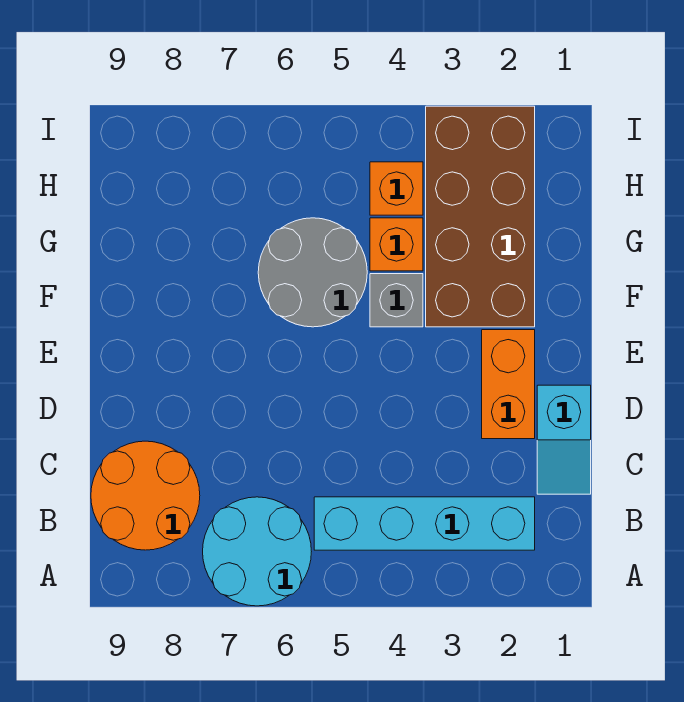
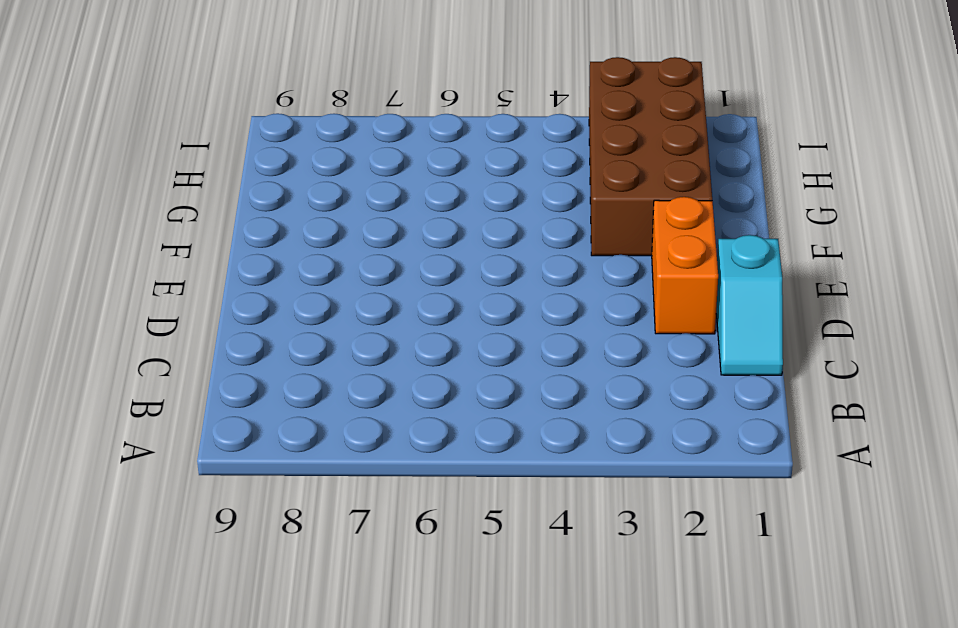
none -> cyan 2x2 round brick [203,497,311,606]
none -> cyan 1x4 brick [314,497,535,550]

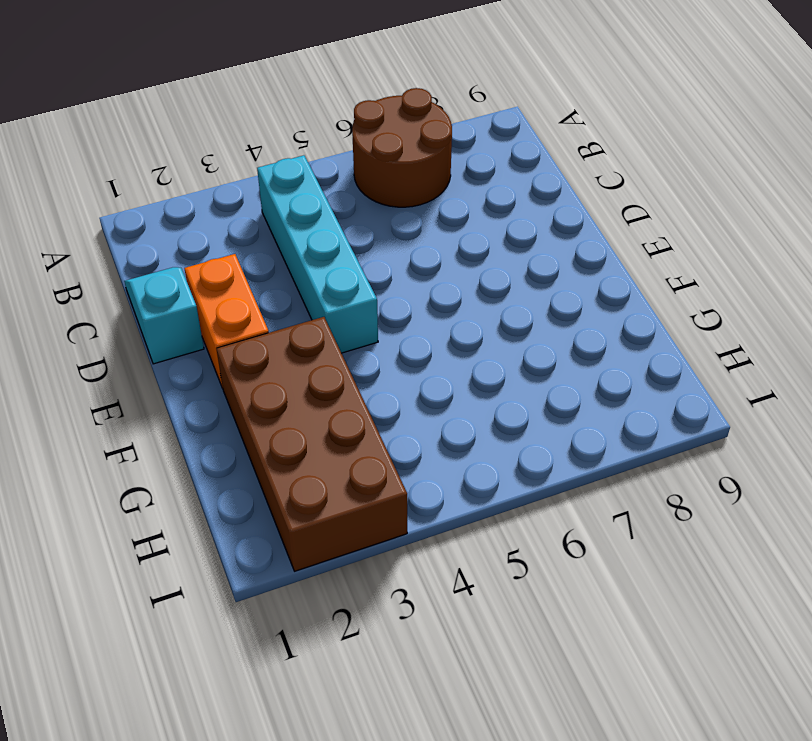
brown 2x2 round brick [352,88,452,207] -> cyan 2x2 round brick [203,497,311,606]
cyan 1x4 brick [257,155,378,353] -> cyan 1x4 brick turned to [314,497,535,550]
none -> orange 2x2 round brick [91,441,200,550]
none -> grey 1x1 brick [370,274,423,327]

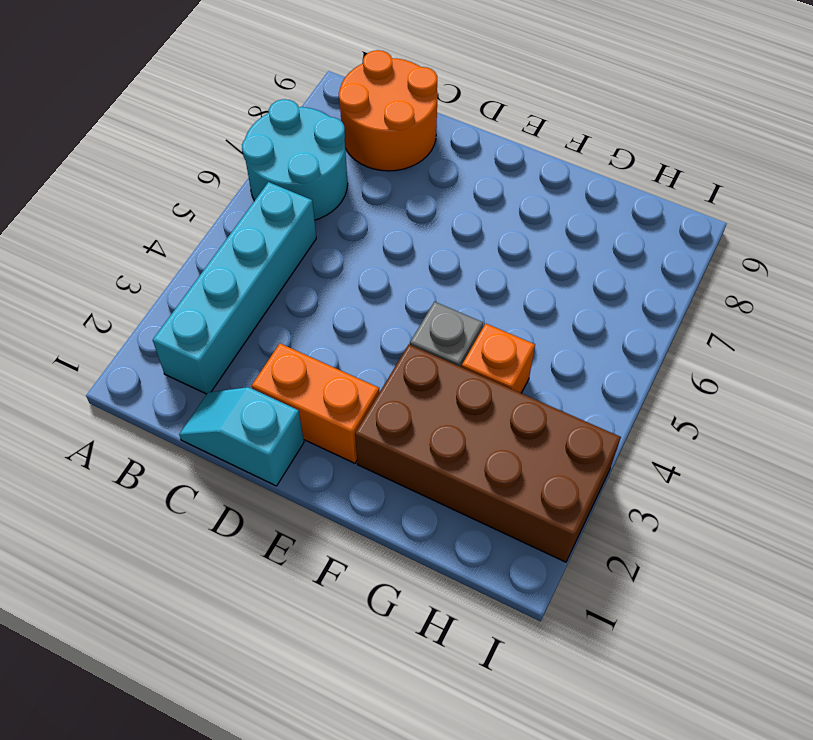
none -> grey 2x2 round brick [258,218,367,327]
none -> orange 1x1 brick [370,162,423,215]

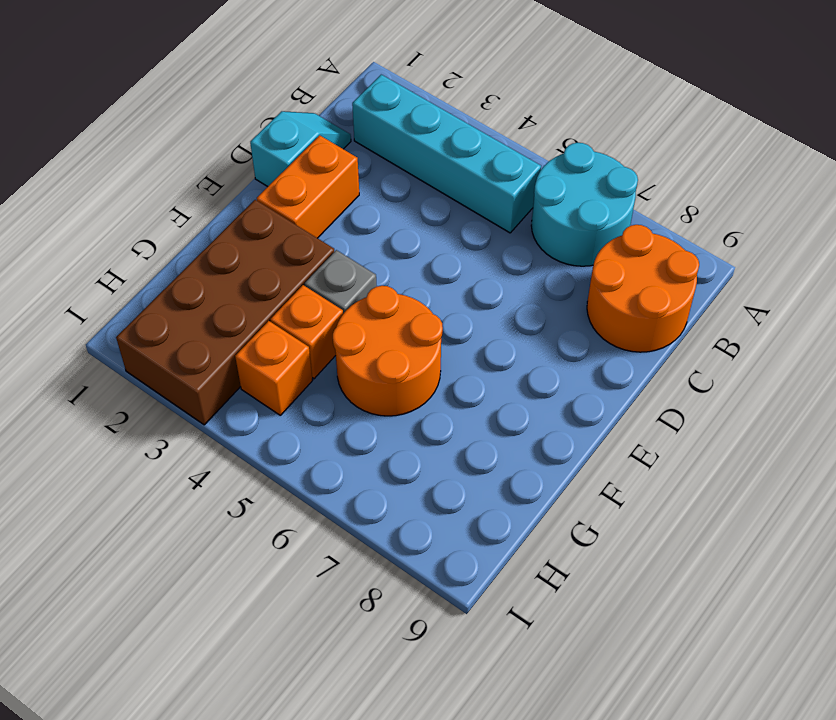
orange 2x2 round brick [333,286,443,416] -> grey 2x2 round brick [258,218,367,327]

